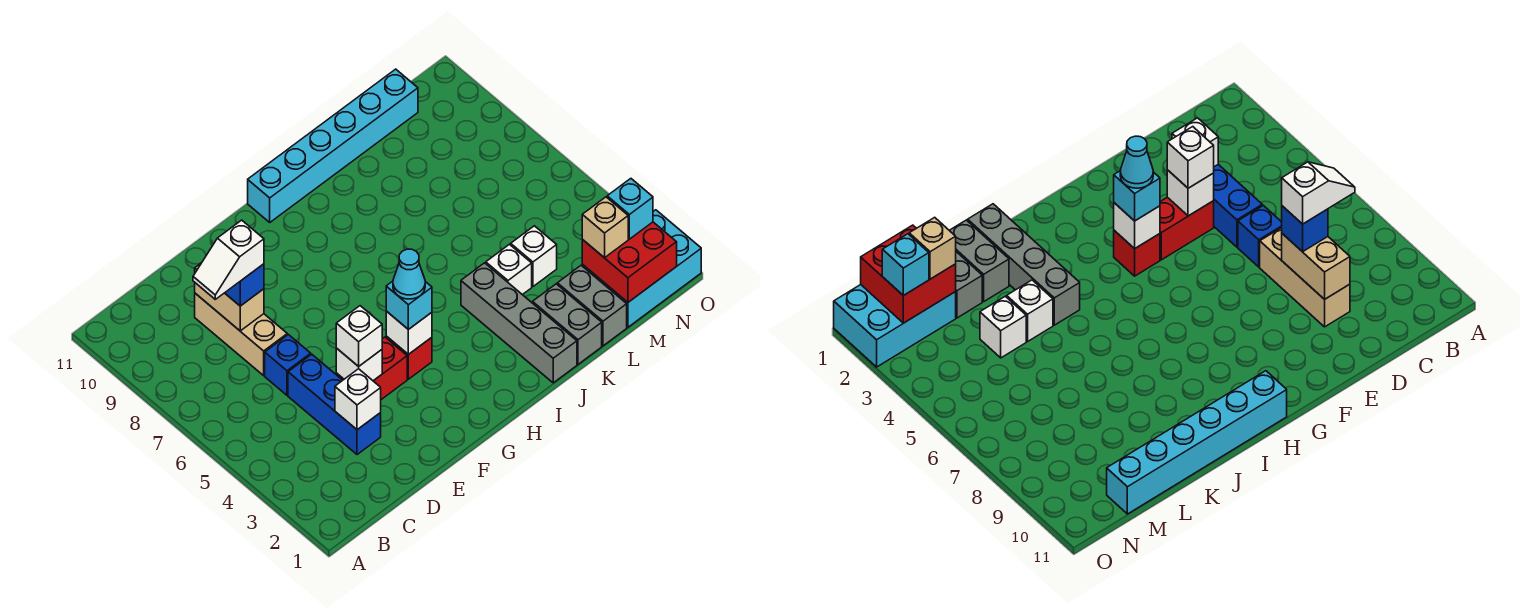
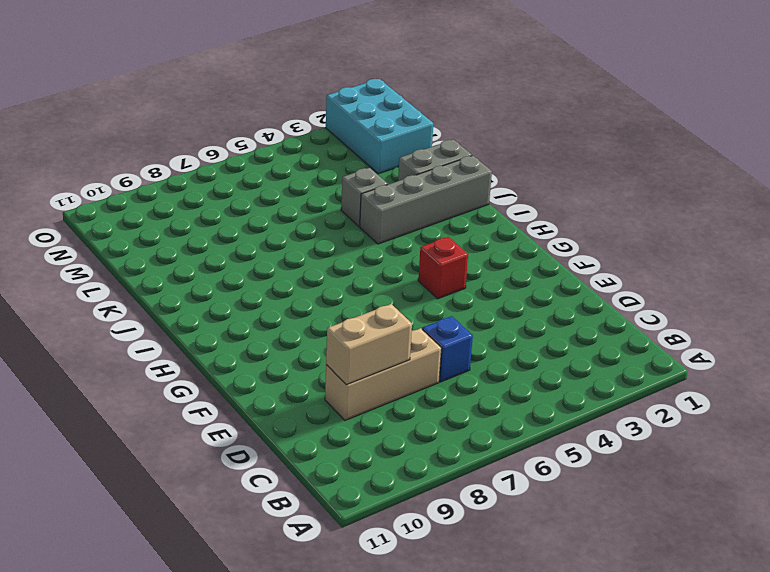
grey 1x1 brick [341,168,388,227] -> white 1x1 brick [486,244,532,295]
none -> blue 1x3 brick [288,354,381,455]
none -> red 1x2 brick [336,337,407,400]
none -> cyan 1x6 brick [248,69,418,222]

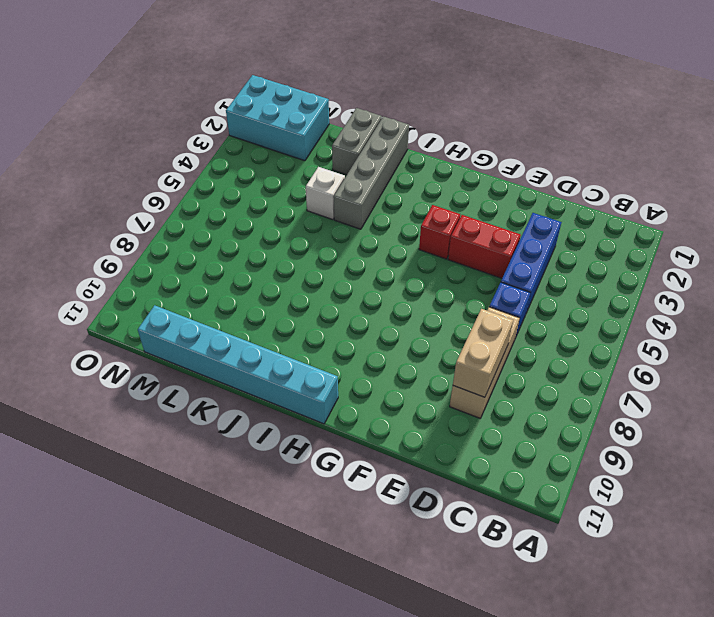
none -> grey 1x2 brick [557,266,627,346]
none -> white 1x1 brick [511,226,557,287]
none -> white 1x1 brick [335,369,381,430]

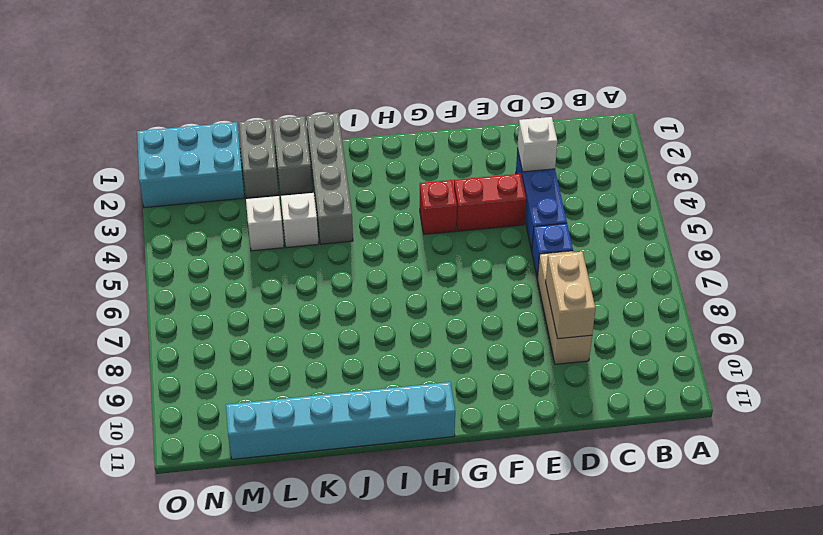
none -> white 1x1 brick [336,348,382,381]
none -> white 1x1 brick [386,311,432,354]
none -> red 2x2 brick [582,222,677,302]

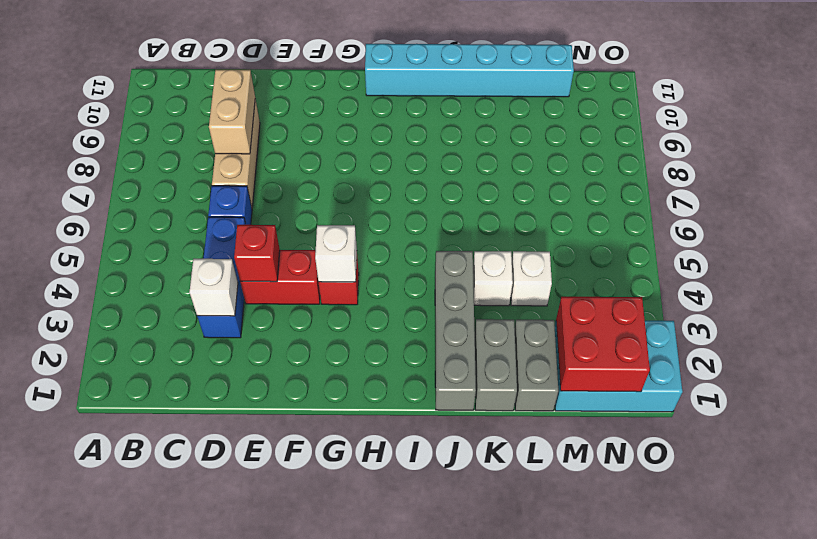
red 1x1 brick [234,225,280,282] -> white 1x1 brick [336,348,382,381]
none -> blue 1x1 brick [225,264,264,306]
none -> white 1x1 brick [336,306,382,366]
none -> cyan 1x1 brick [386,281,432,329]

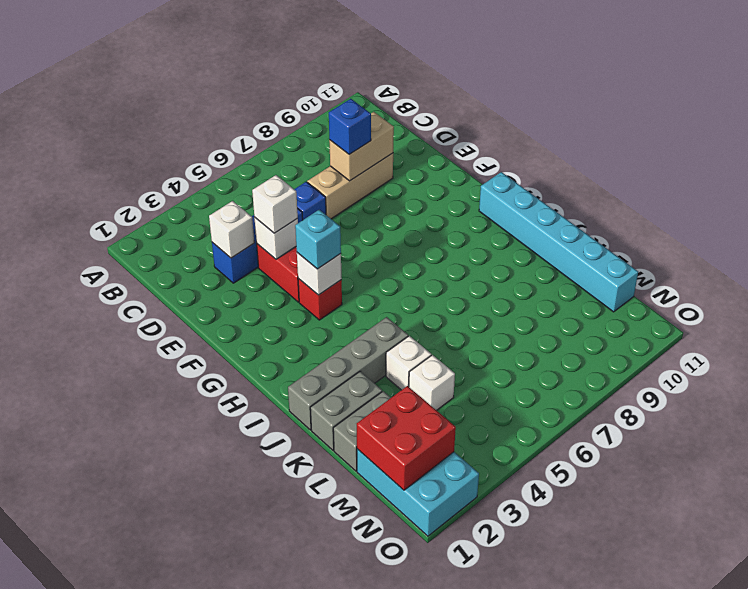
none -> tan 1x1 brick [582,197,628,258]
none -> cyan 1x1 brick [607,179,653,239]
none -> white 1x2 slope [193,220,264,299]

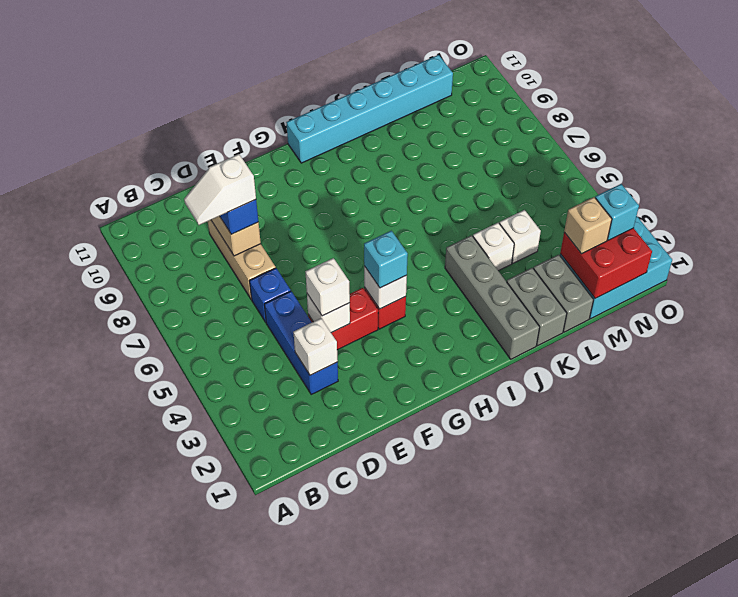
none -> cyan 1x1 cone [393,249,425,299]

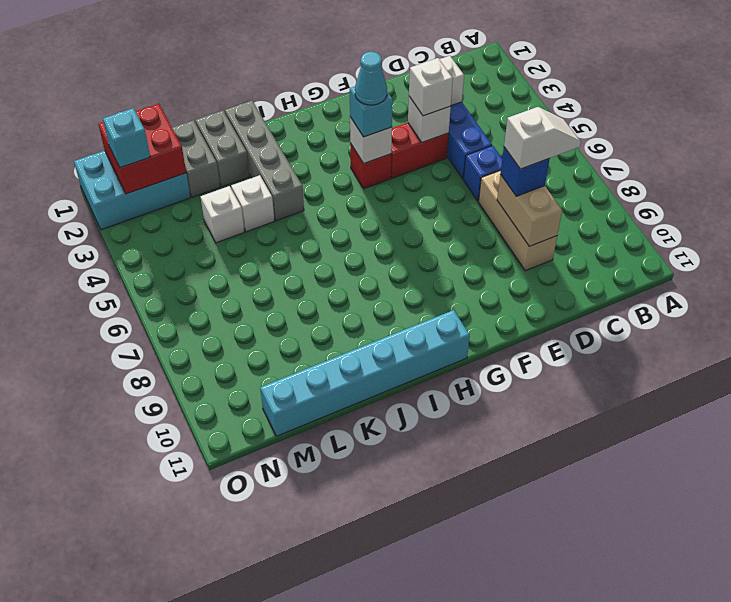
none -> tan 1x1 brick [582,197,628,258]

